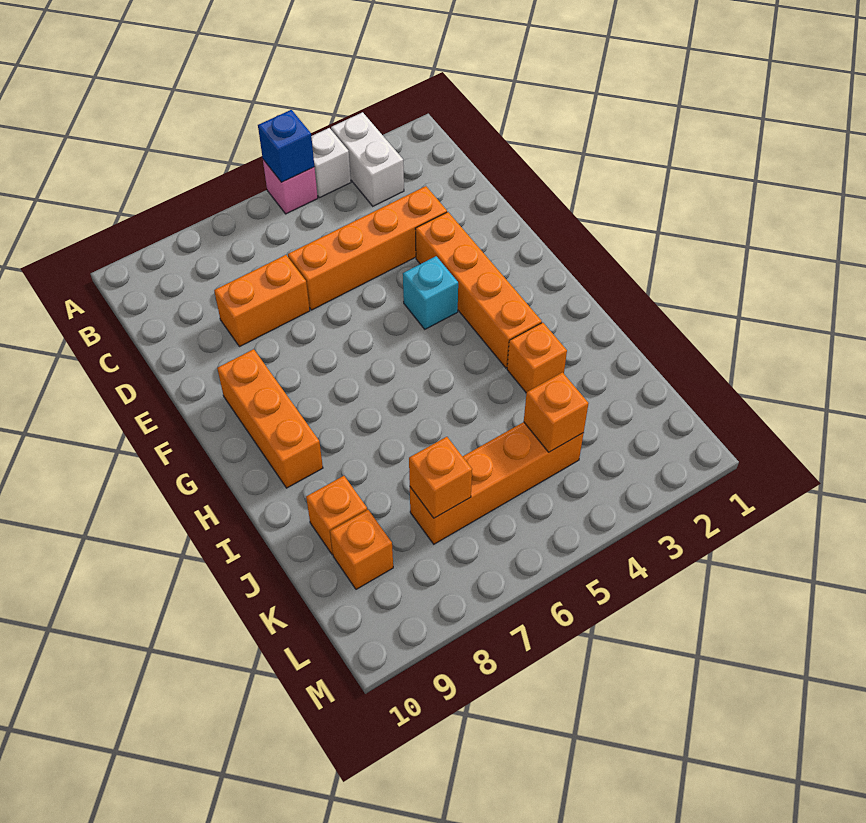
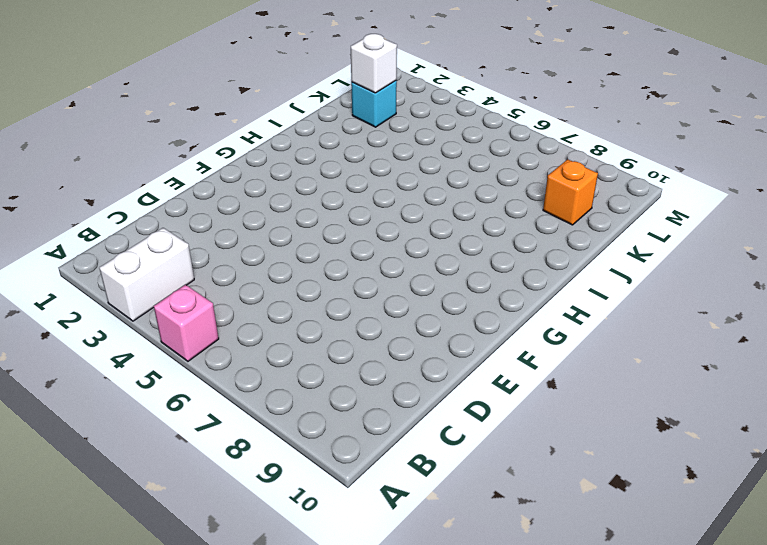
cyan 1x1 brick [351,81,397,127] -> cyan 1x1 brick moved to [403,256,458,329]
white 1x1 brick [351,34,397,93] -> white 1x1 brick moved to [311,128,351,198]
none -> orange 1x4 brick [288,186,447,310]
none -> orange 1x2 brick [214,255,310,347]
none -> orange 1x4 brick [415,212,542,368]

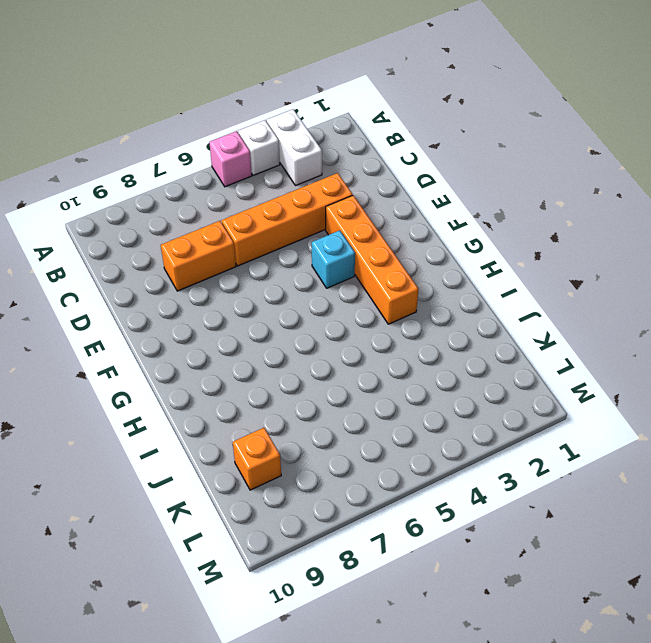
none -> orange 1x3 brick [217,349,323,488]
none -> orange 1x1 brick [507,323,567,393]
none -> orange 1x1 brick [306,476,367,555]

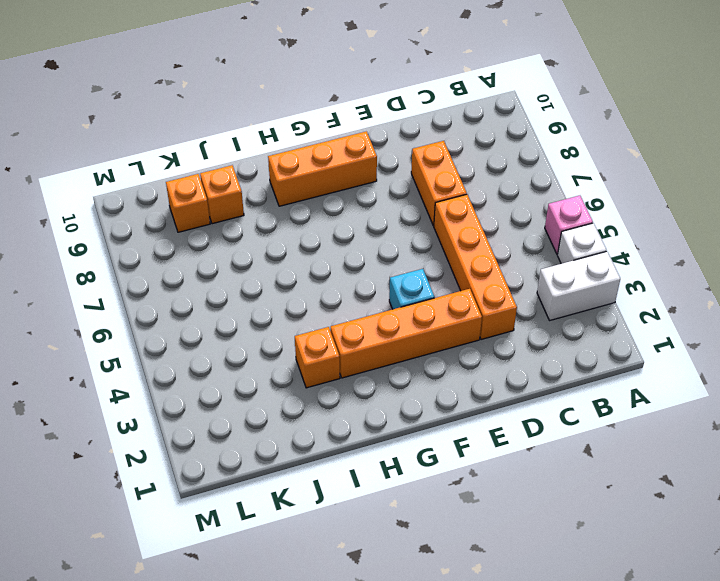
none -> orange 1x4 brick [410,422,584,544]
none -> blue 1x1 brick [258,110,314,182]
none -> orange 1x1 brick [524,372,589,452]

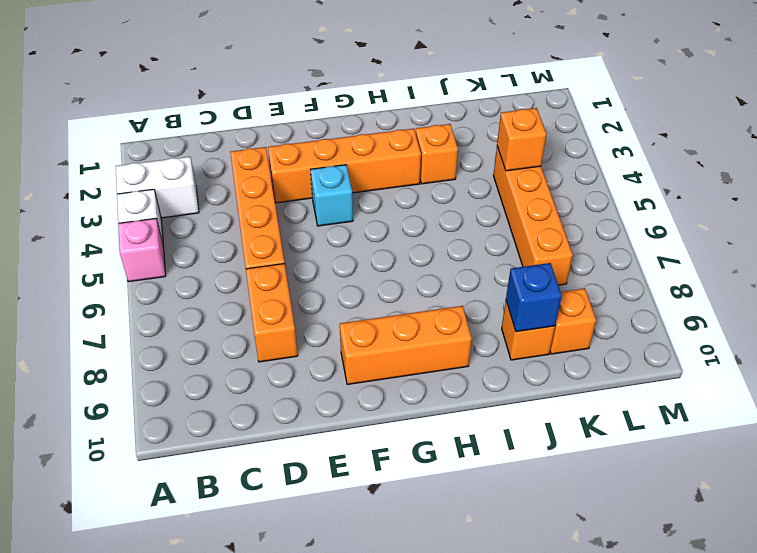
blue 1x1 brick [506,263,562,332] -> blue 1x1 brick moved to [258,110,314,182]
none -> orange 1x1 brick [409,437,472,518]

